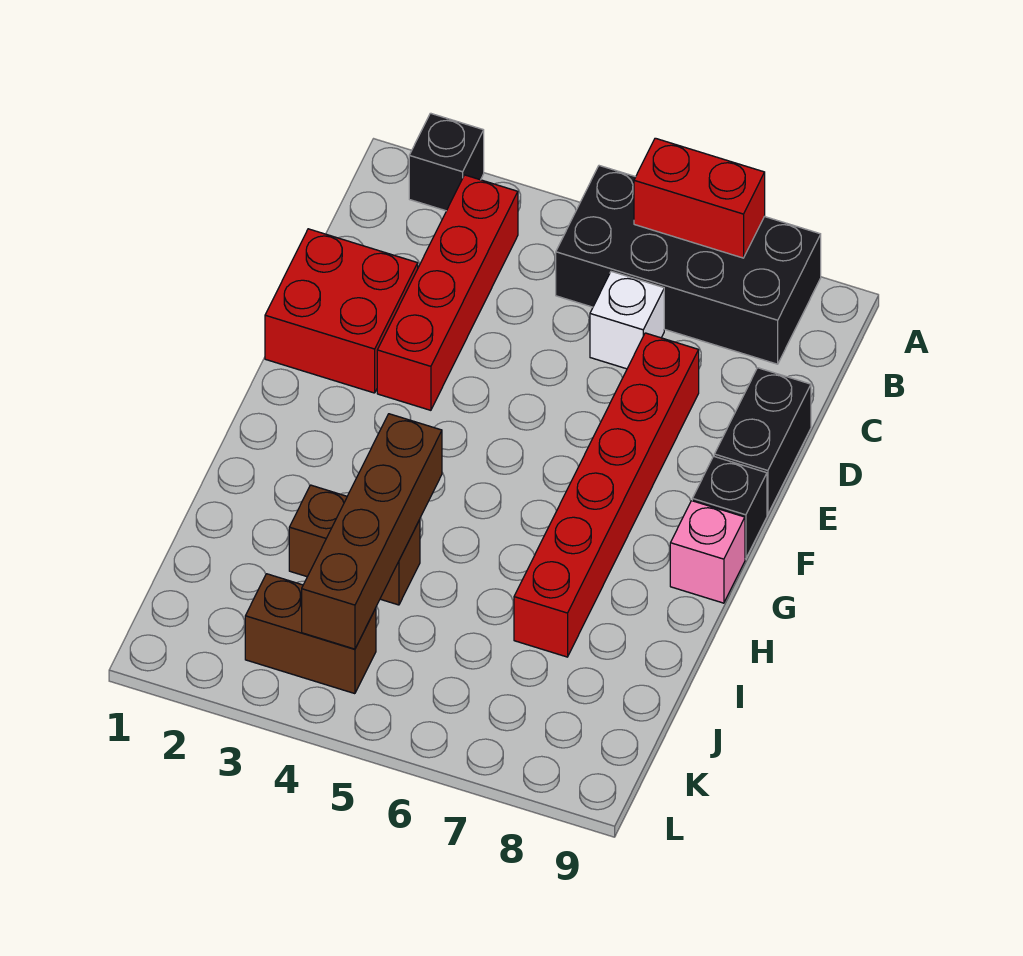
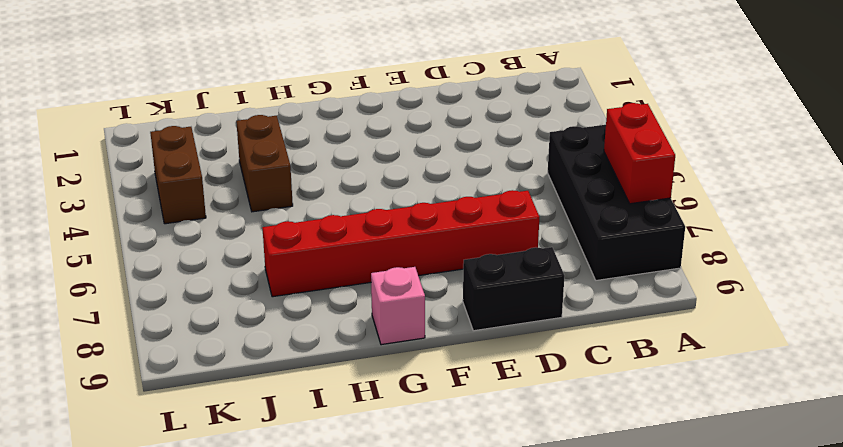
none -> black 1x1 brick [409,113,484,211]
none -> red 1x4 brick [377,175,518,410]
none -> white 1x1 brick [590,271,664,369]

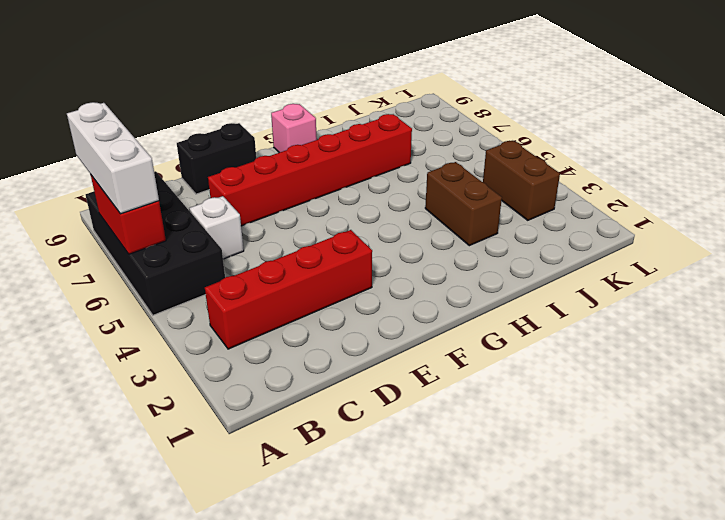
white 1x3 brick [67,102,159,214] -> none
none -> black 1x1 brick [409,113,484,211]
none -> red 2x2 brick [265,229,418,393]
none -> black 1x1 brick [692,456,767,559]

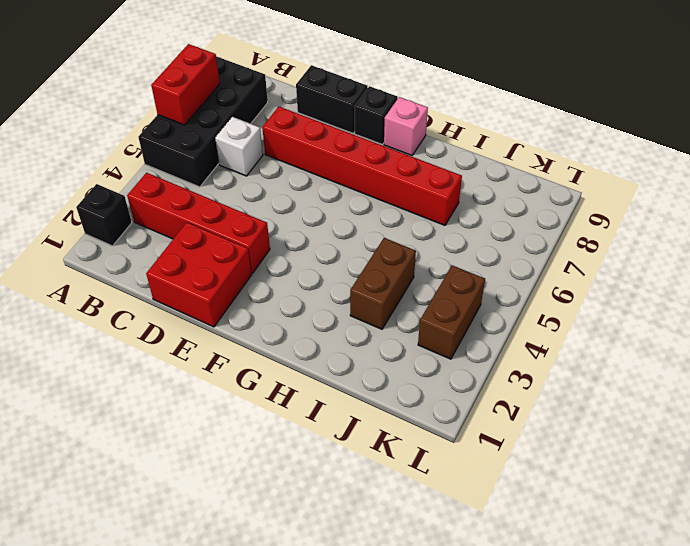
none -> brown 1x4 brick [302,414,442,649]

